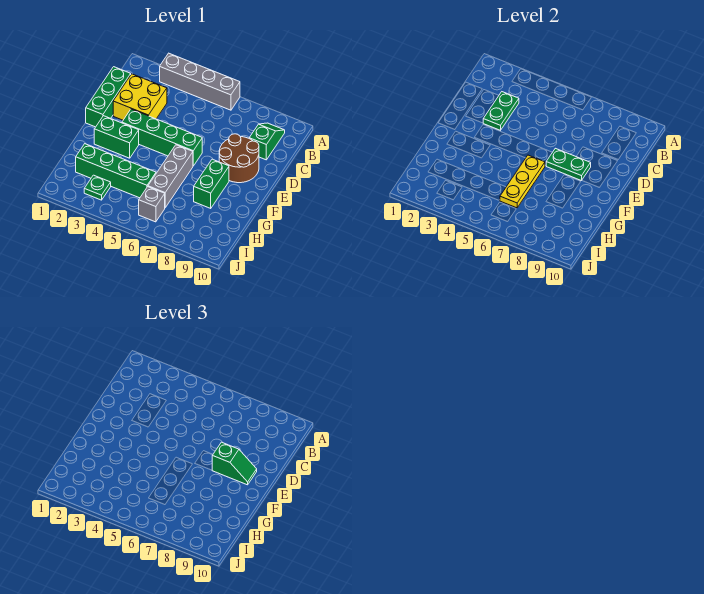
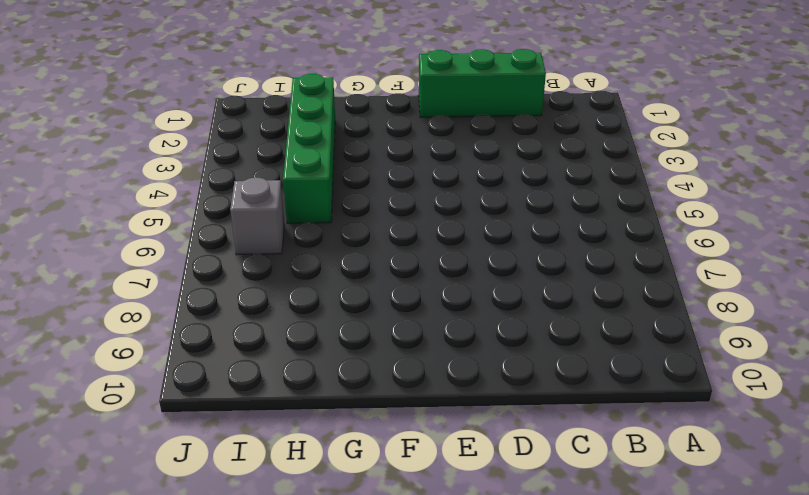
none -> grey 1x4 brick [160,53,240,110]
none -> green 1x2 slope [249,123,285,160]
none -> yellow 2x2 brick [113,74,167,120]

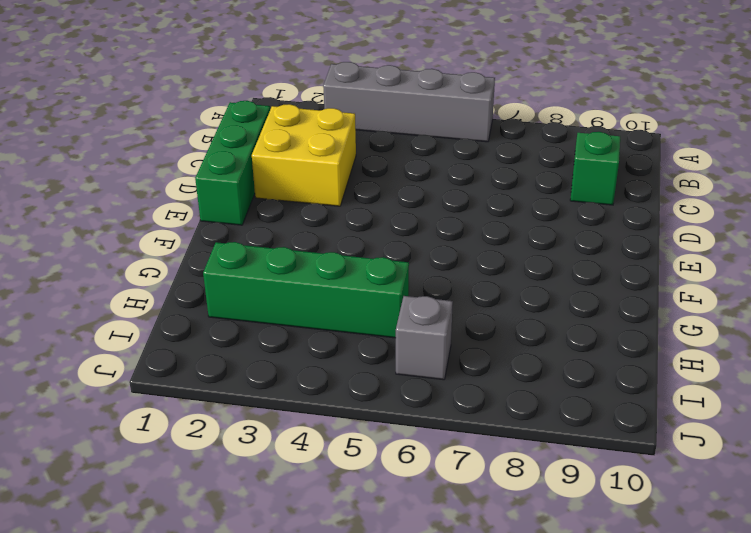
none -> brown 2x2 round brick [219,134,259,183]
none -> green 1x4 brick [122,109,202,166]
none -> green 1x2 brick [94,116,139,158]

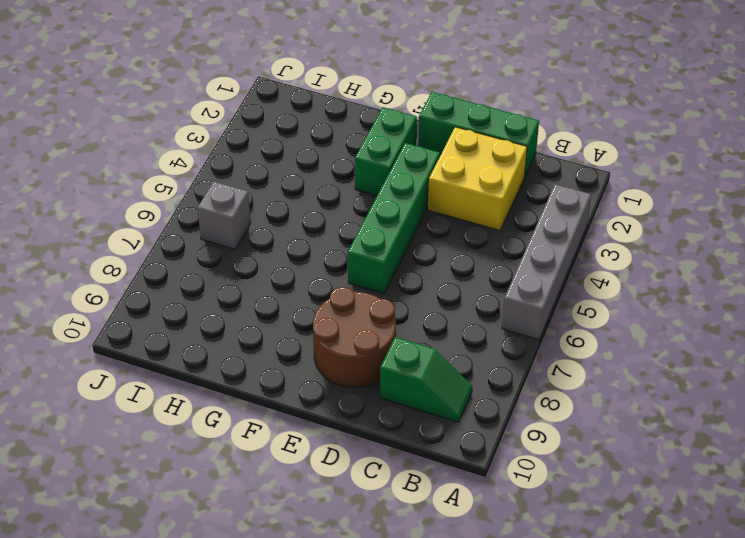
none -> grey 1x3 brick [148,145,193,208]
none -> green 1x2 brick [194,159,229,208]
none -> green 1x4 brick [76,144,156,198]

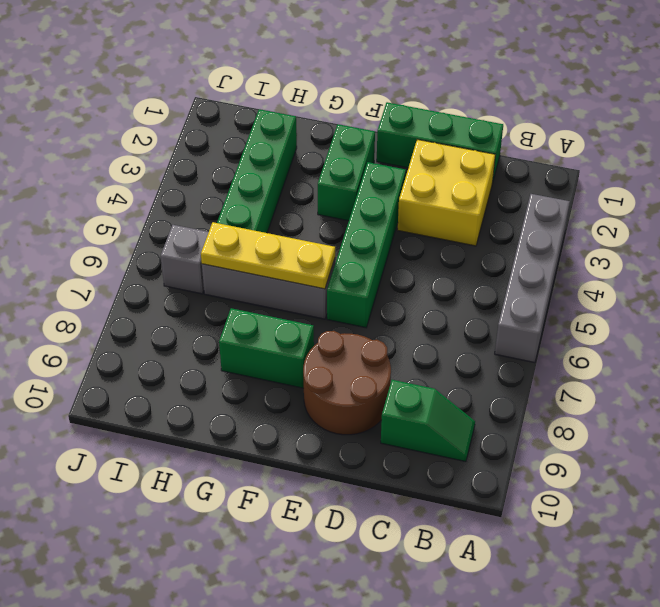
none -> green 1x1 plate [84,175,111,200]
none -> green 1x2 plate [483,92,519,130]
none -> green 1x2 plate [546,148,591,181]

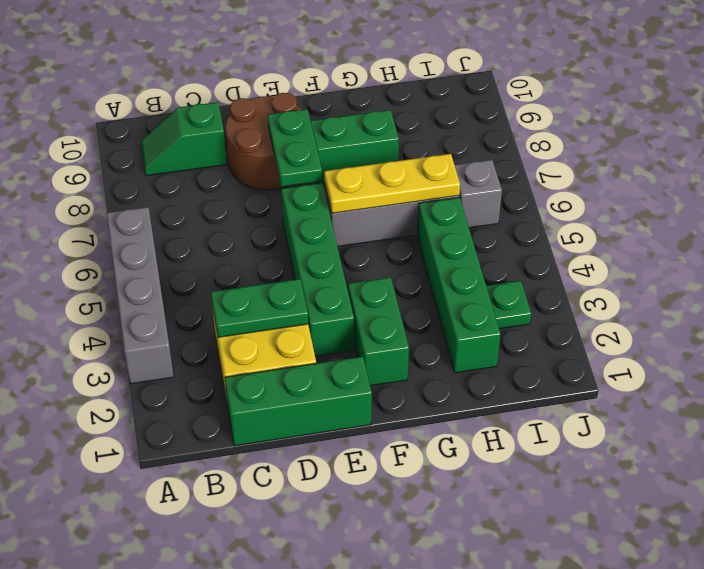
none -> green 1x2 slope [212,442,257,485]

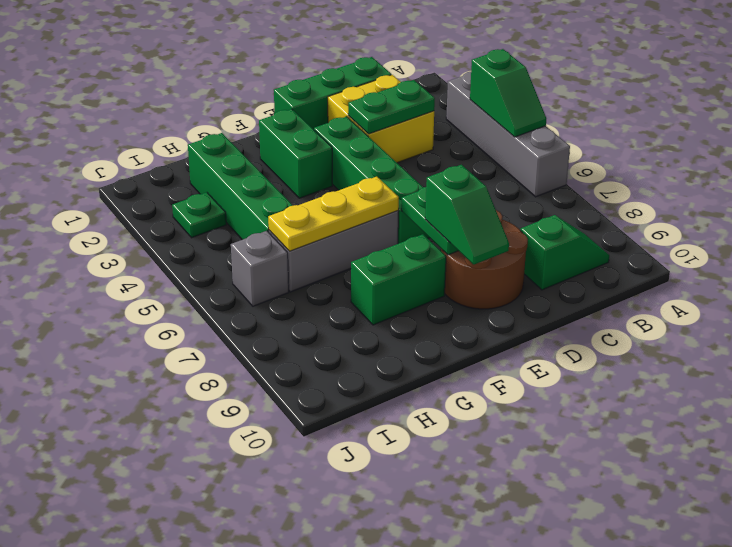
green 1x2 slope [470,49,546,137] -> none

